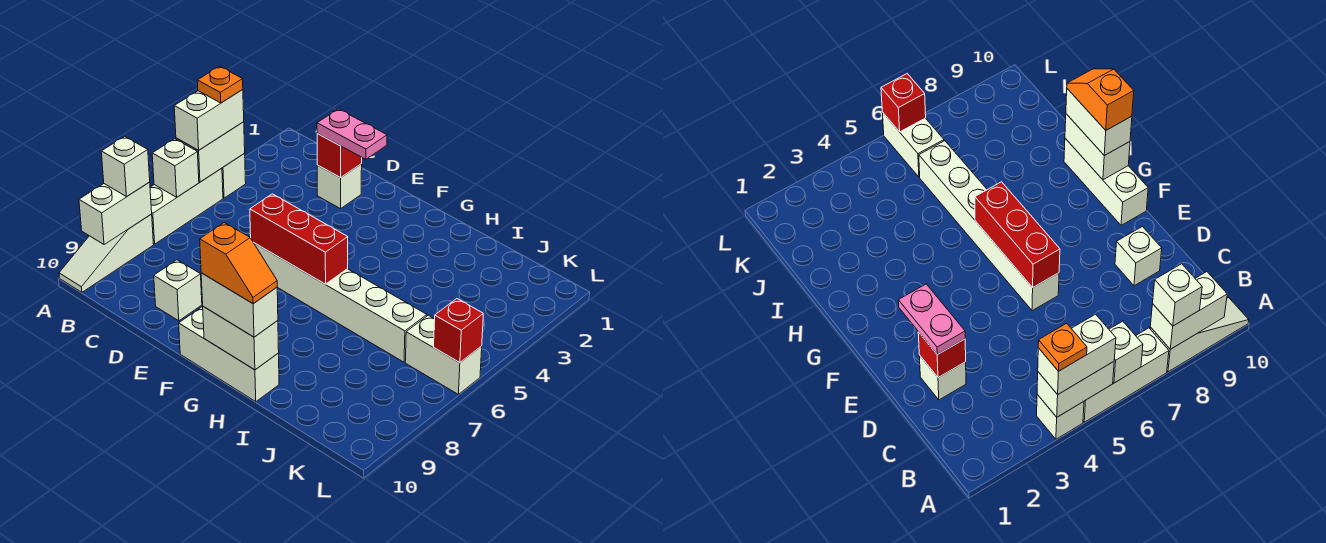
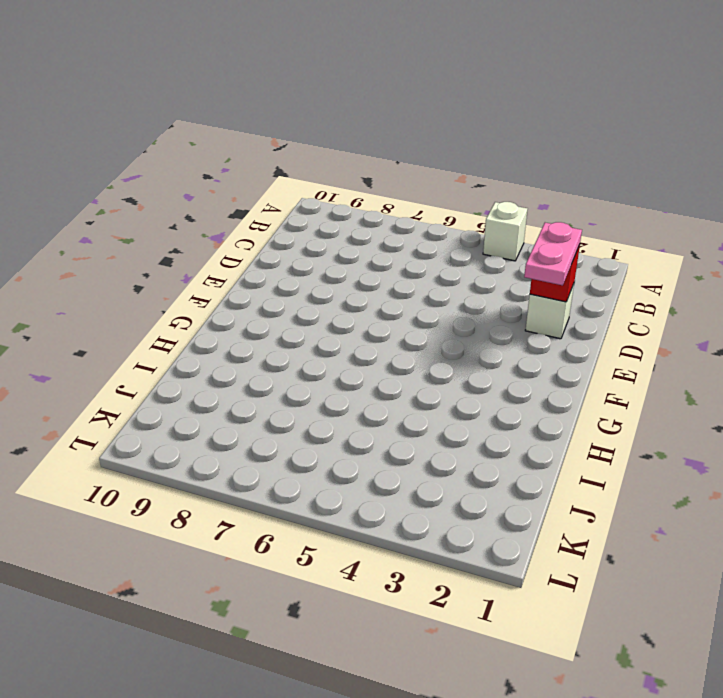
none -> white 1x3 brick [150,168,223,244]
none -> white 1x3 slope [59,214,154,292]
none -> white 1x1 brick [154,260,202,321]

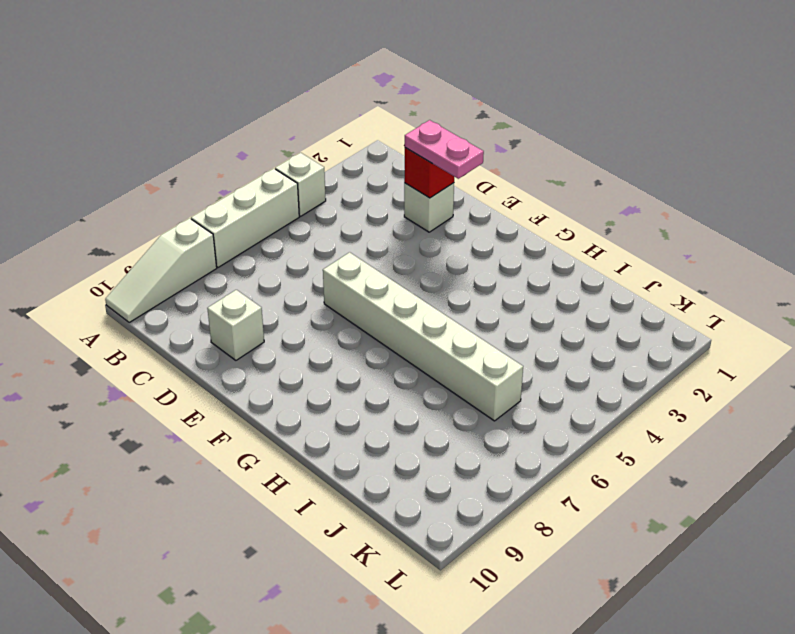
none -> white 1x3 brick [179,307,279,402]
none -> white 1x2 brick [405,315,482,394]
none -> white 1x2 brick [176,122,245,182]

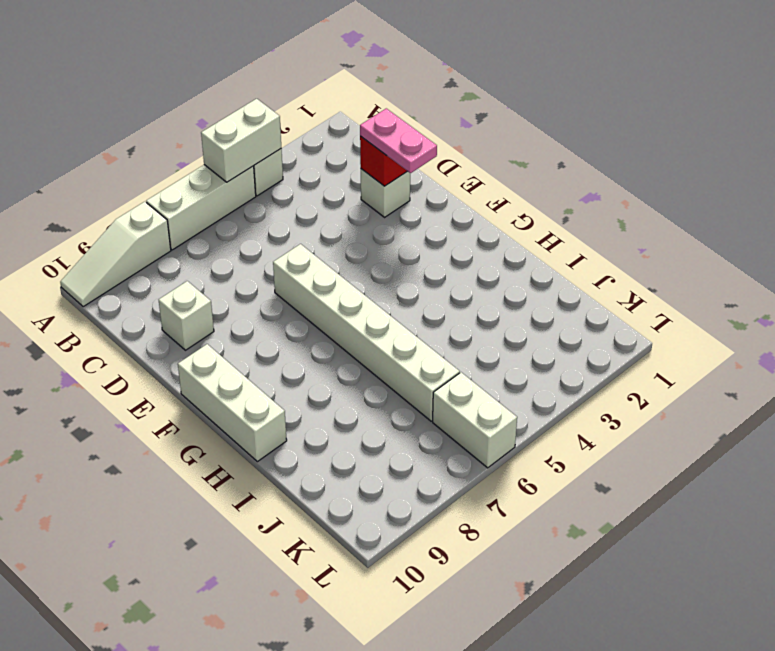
none -> white 1x1 brick [152,139,199,197]
none -> white 1x2 brick [79,182,152,245]
none -> red 1x3 brick [250,194,348,284]

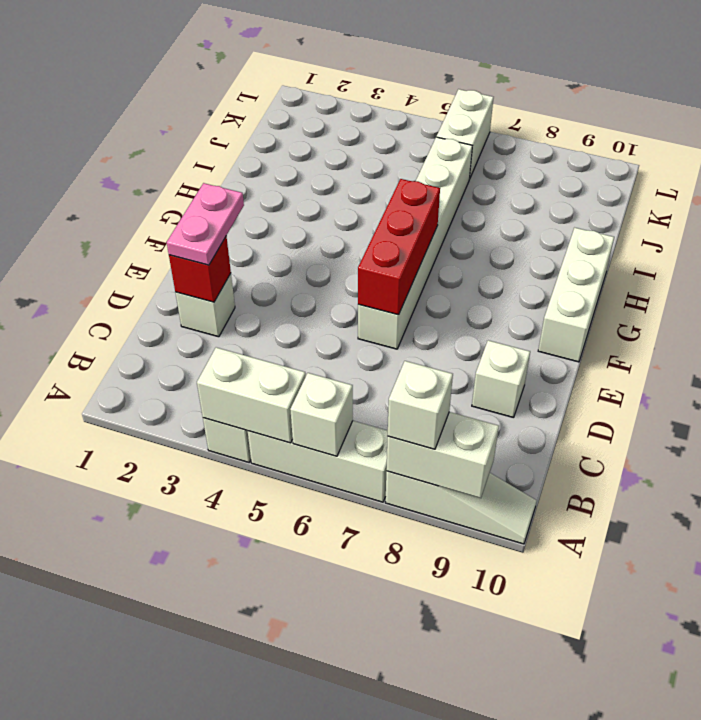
none -> white 1x2 brick [203,306,279,370]
none -> red 1x1 brick [434,299,483,363]
none -> white 1x2 brick [174,90,244,150]

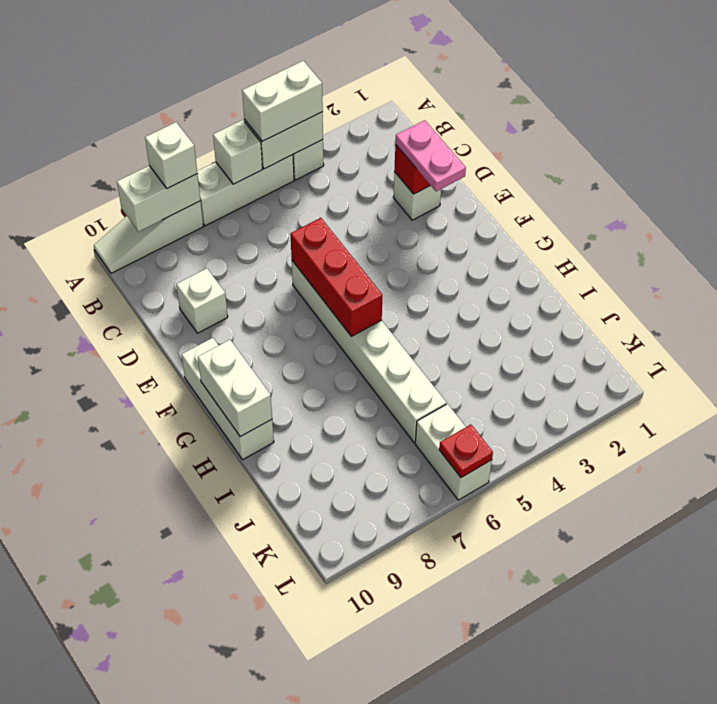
red 1x1 plate [439,425,493,477] -> red 1x1 brick [434,299,483,363]
none -> white 1x2 brick [201,273,278,337]
none -> orange 1x1 plate [197,66,243,103]
none -> orange 1x2 slope [200,223,277,304]

